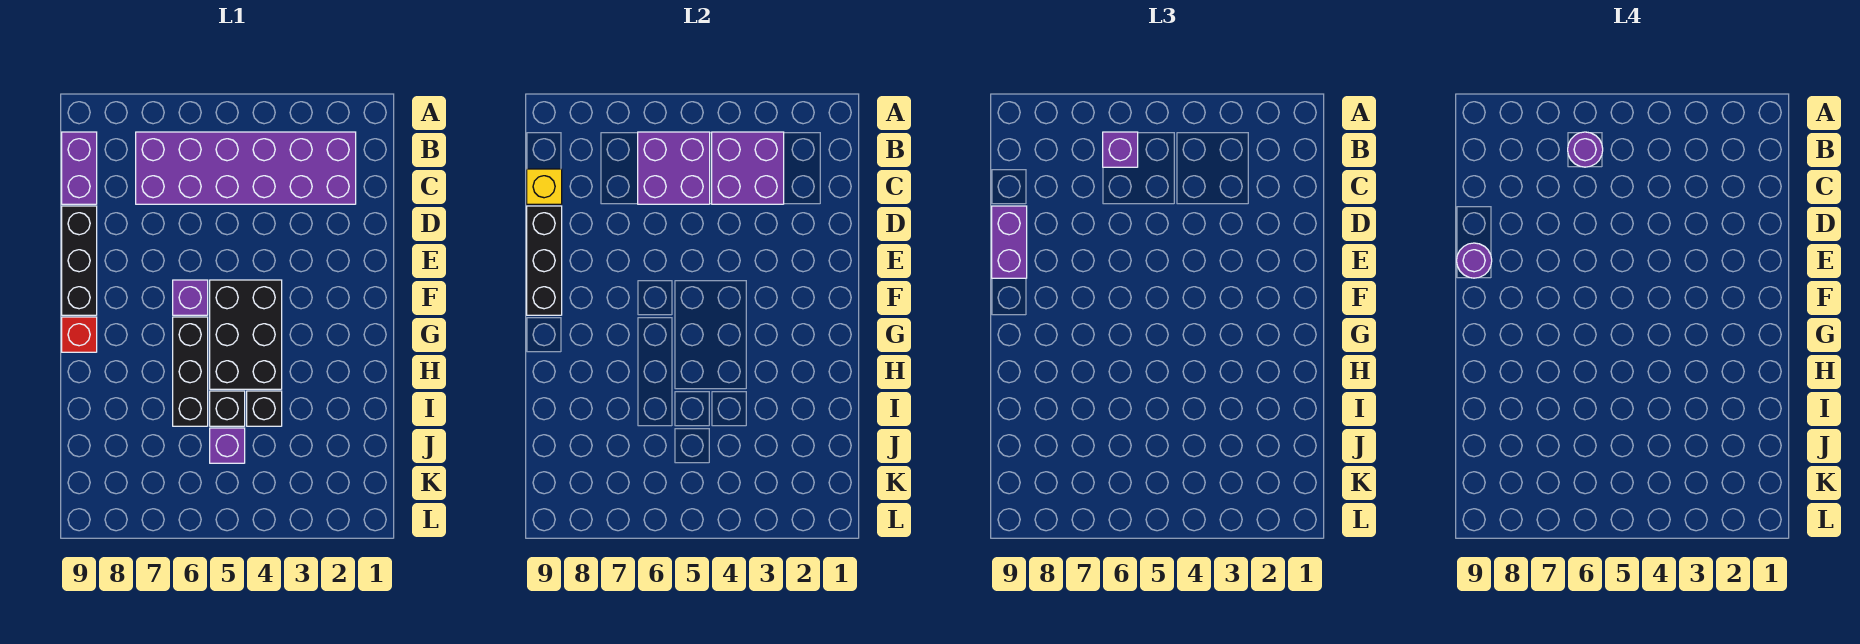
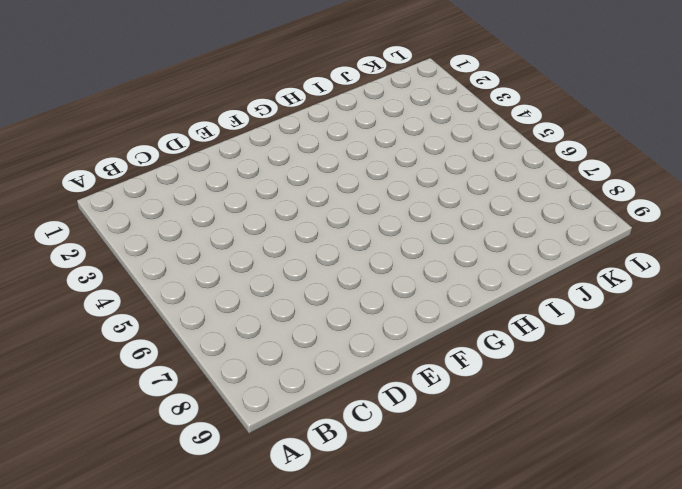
none -> purple 2x6 brick [136,132,356,204]
none -> purple 1x2 brick [62,132,97,204]
none -> black 1x3 brick [62,206,97,315]

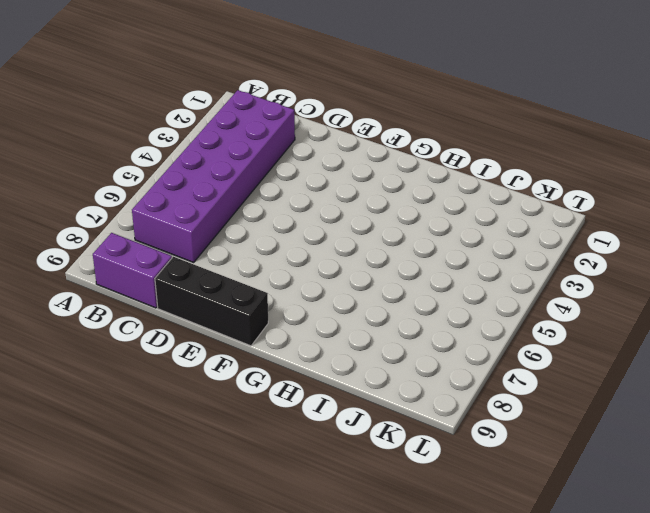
none -> black 2x3 brick [210,280,282,389]
none -> purple 1x1 brick [173,280,208,315]
none -> black 1x3 brick [173,317,208,426]

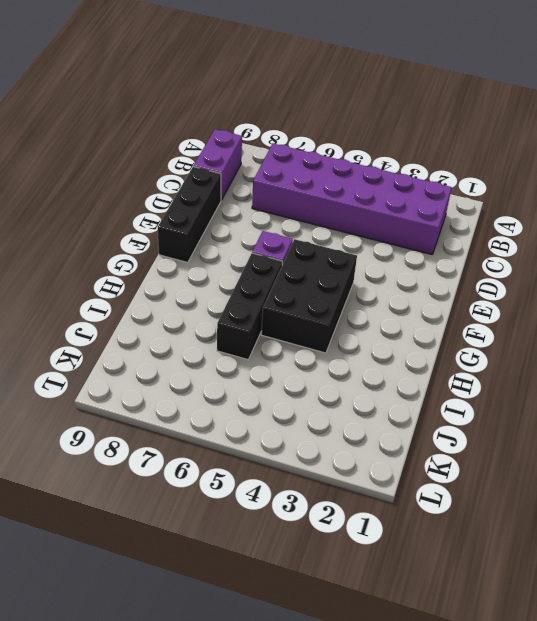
none -> red 1x1 brick [62,317,97,352]
none -> black 1x1 brick [247,391,282,426]
none -> black 1x1 brick [210,391,245,426]

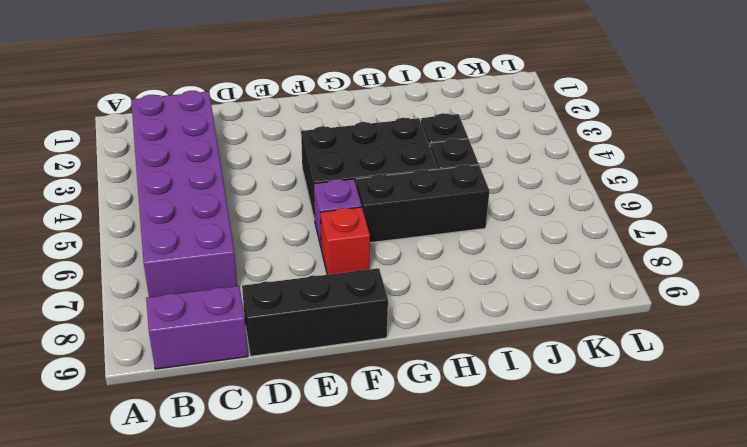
red 1x1 brick [321,207,370,275] -> red 1x1 brick moved to [62,317,97,352]
none -> purple 1x1 brick [210,428,245,463]
none -> purple 2x2 brick [712,132,784,204]
none -> purple 2x2 brick [638,132,710,204]

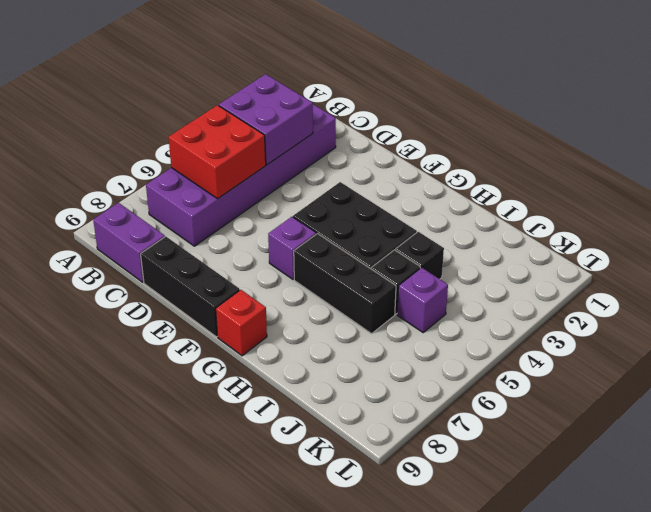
red 2x2 brick [169,105,266,199] -> purple 2x2 brick [638,132,710,204]
none -> yellow 1x1 brick [527,169,562,204]
none -> black 1x3 brick [527,206,562,315]
none -> purple 1x1 brick [1103,132,1138,167]

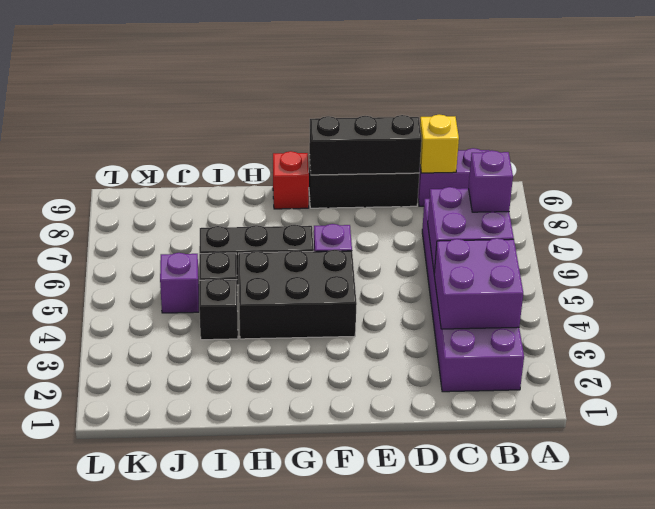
none -> purple 1x2 brick [992,206,1027,278]
none -> purple 1x1 round brick [1568,132,1603,167]
none -> purple 1x1 round brick [1457,243,1492,278]

